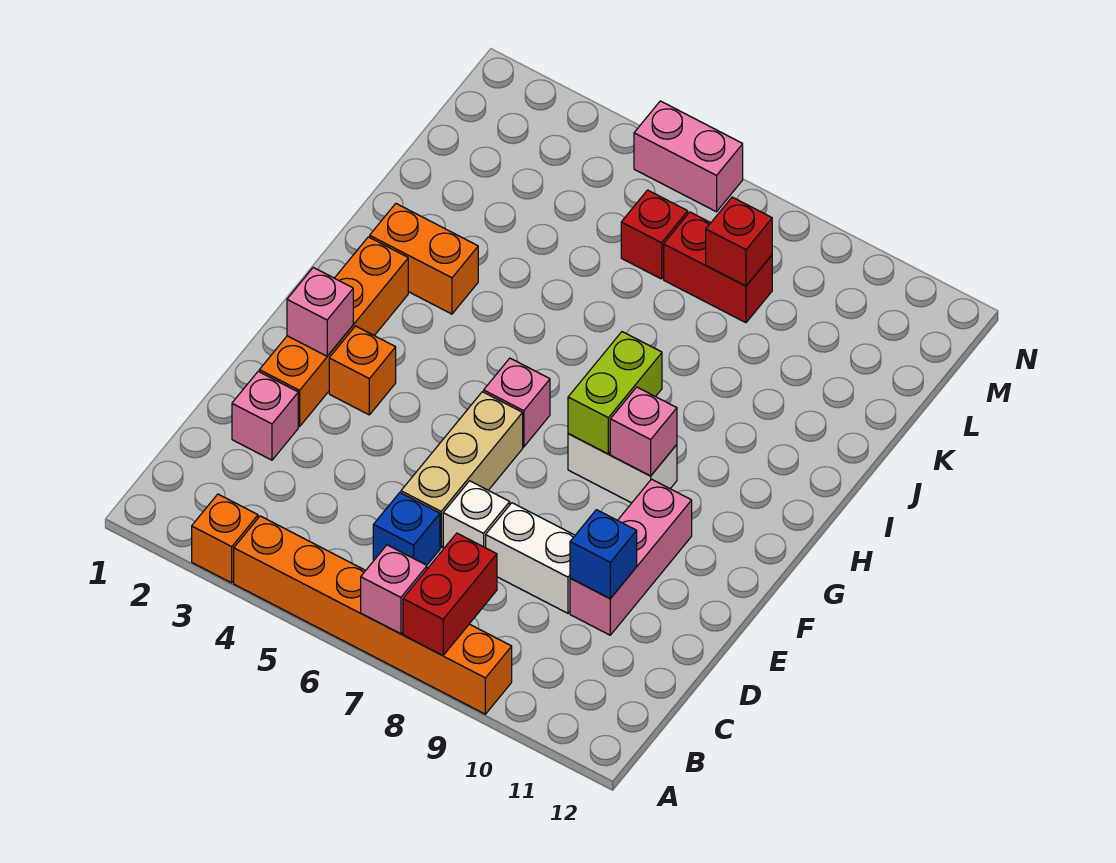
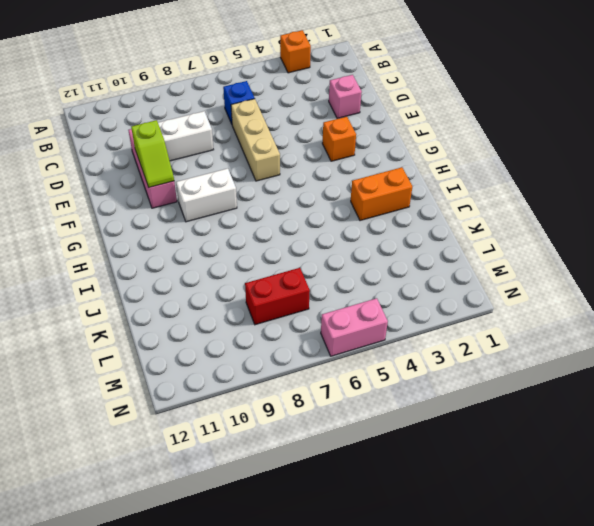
lime 1x2 slope [131,120,174,187] -> none
none -> orange 1x6 brick [234,516,512,714]
none -> white 1x1 brick [443,481,510,549]
none -> orange 1x4 brick [259,237,408,427]

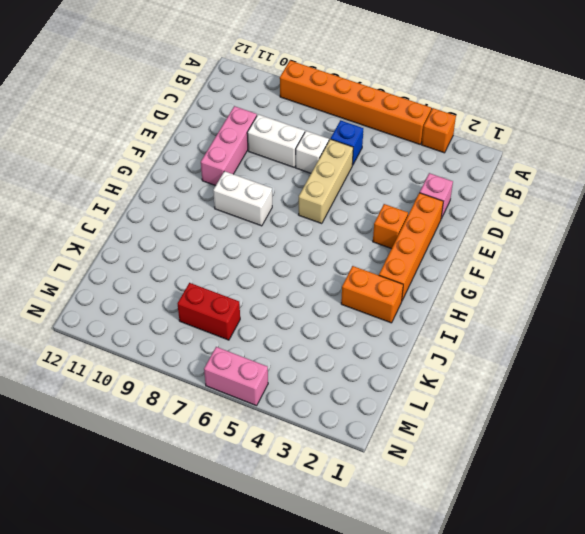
none -> pink 1x1 brick [484,358,550,447]
none -> red 1x1 brick [621,190,688,279]
none -> pink 1x1 brick [361,545,427,634]

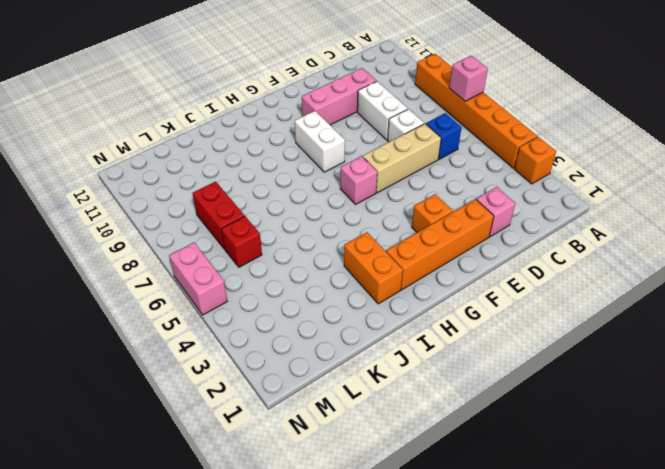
none -> red 1x2 brick [403,533,497,656]
none -> blue 1x1 brick [570,510,637,599]
none -> pink 1x1 brick [287,267,353,356]

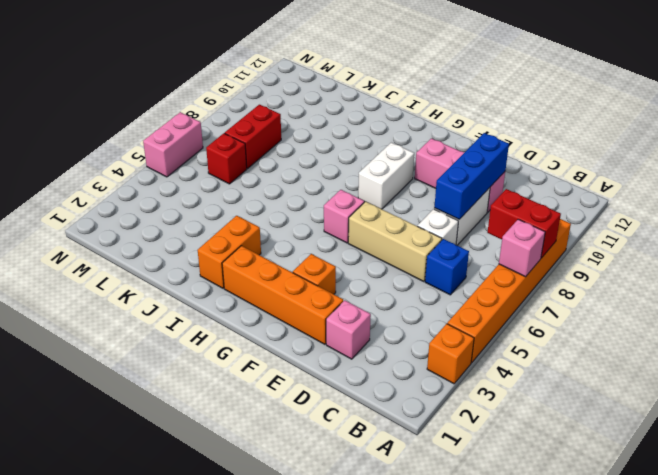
blue 1x3 brick [434,133,509,219] -> blue 1x1 brick [570,510,637,599]
none -> pink 1x1 brick [287,267,353,356]
none -> lime 1x2 brick [568,332,662,454]
none -> pink 1x1 brick [610,387,677,476]

